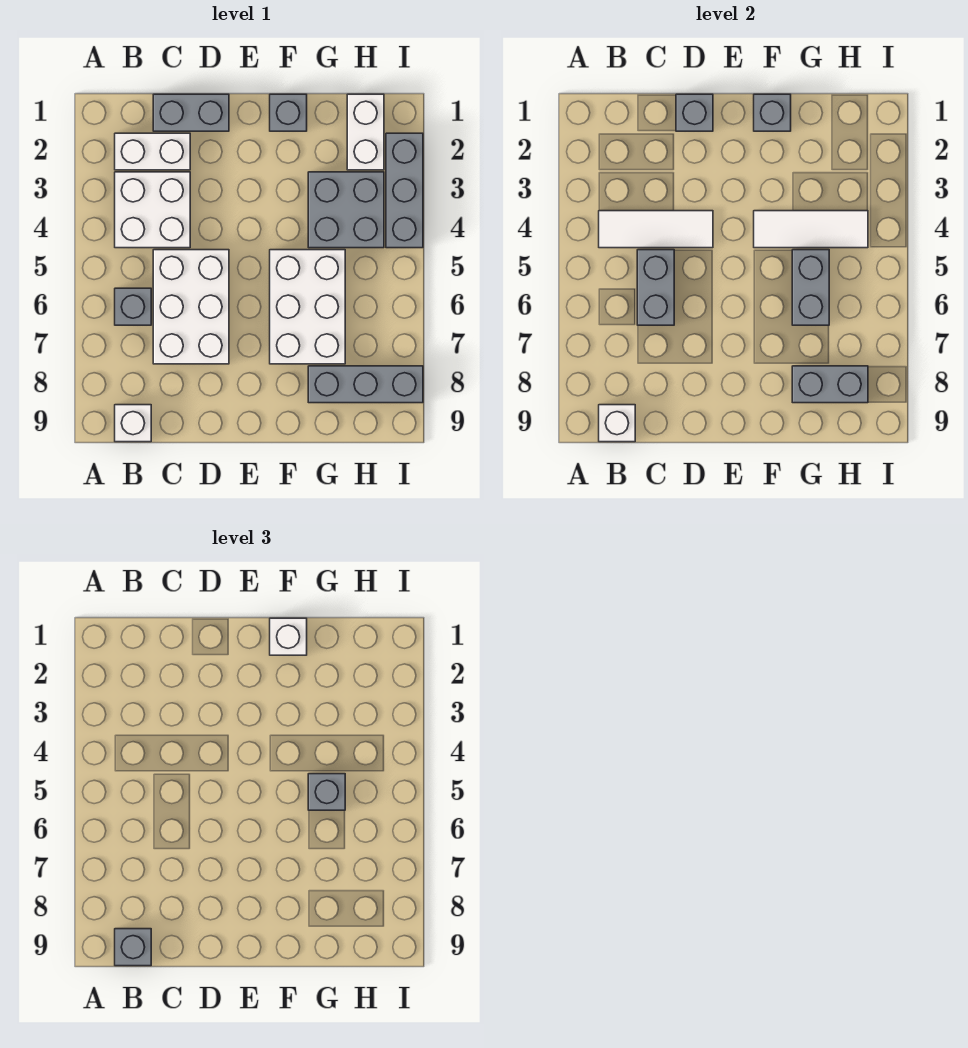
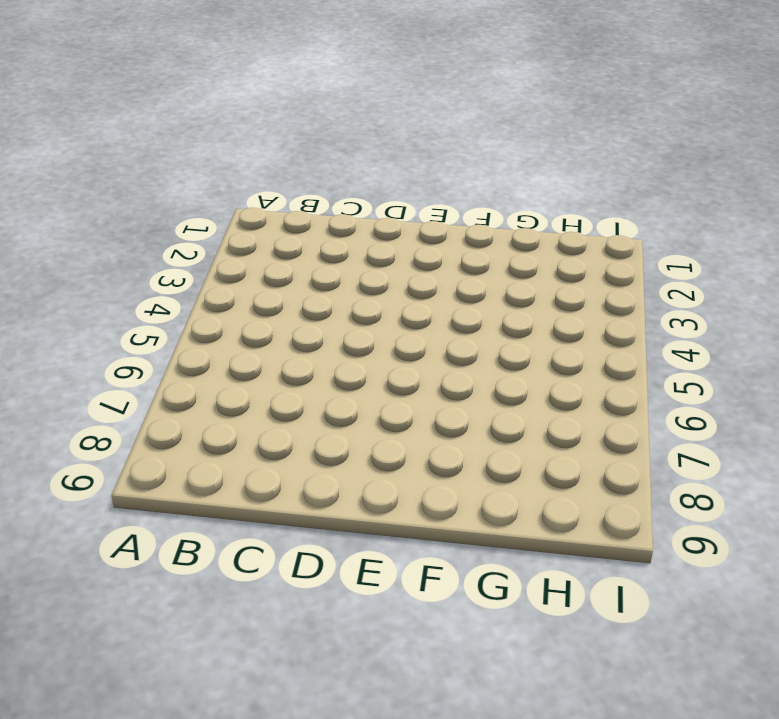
none -> white 1x2 brick [115,133,190,170]
none -> white 2x2 brick [115,172,190,248]
none -> grey 1x1 brick [115,288,151,325]

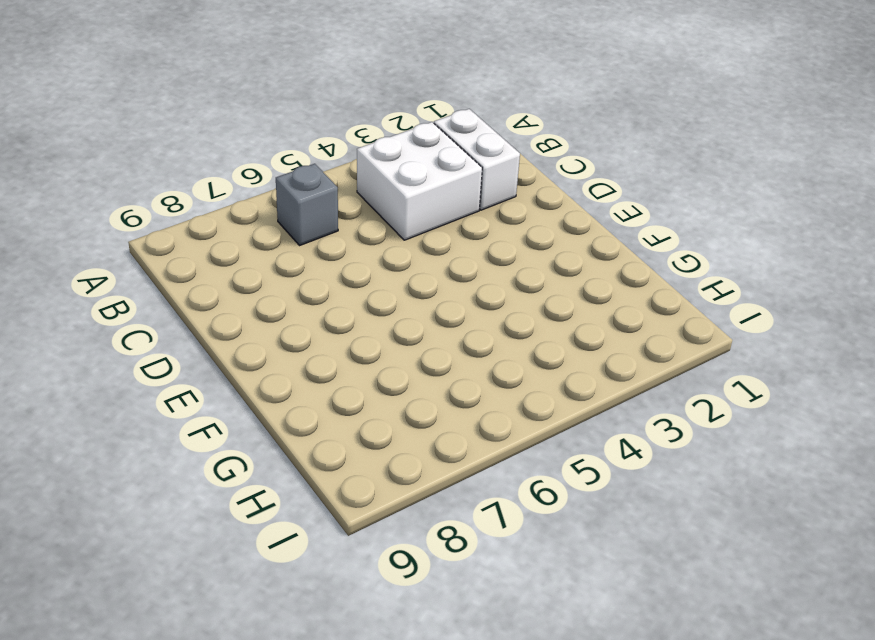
none -> white 1x1 brick [115,405,151,442]
none -> grey 1x2 brick [153,94,229,131]
none -> white 2x3 brick [153,250,229,364]

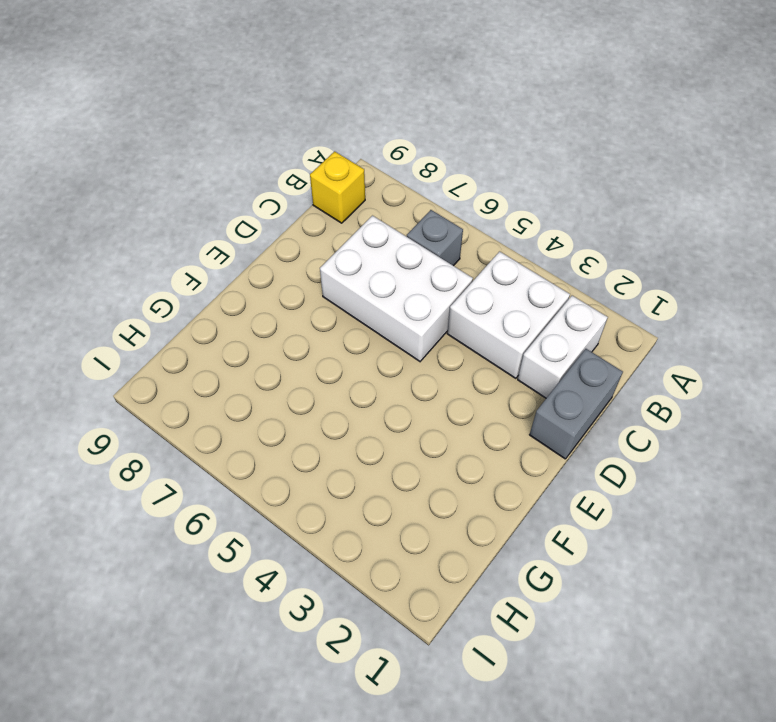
yellow 1x1 brick [310,151,365,223] -> white 1x1 brick [115,405,151,442]
none -> grey 1x1 brick [270,94,307,131]
none -> white 2x3 brick [270,250,345,364]
none -> grey 2x2 brick [308,172,384,248]

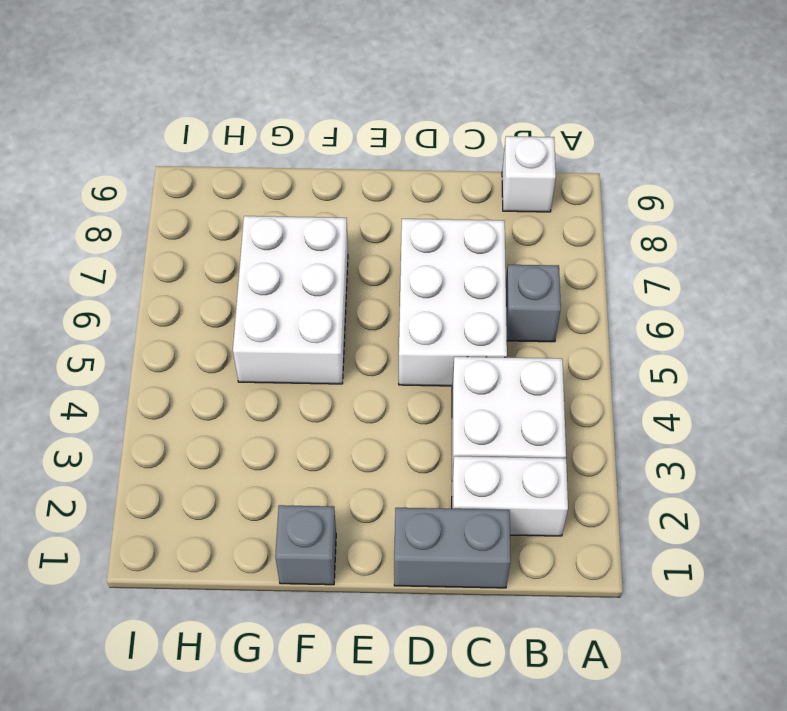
none -> grey 2x2 brick [308,172,384,248]
none -> grey 1x3 brick [308,366,423,403]
none -> white 1x2 brick [347,94,384,170]

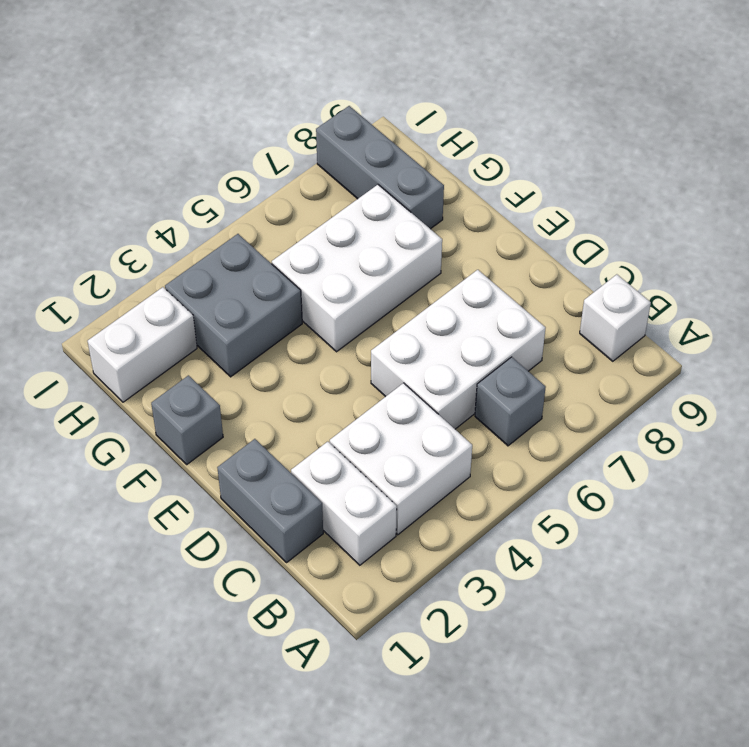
none -> grey 1x3 brick [386,133,423,248]
none -> white 1x3 tile [599,211,713,248]
none -> white 1x1 brick [599,405,635,442]

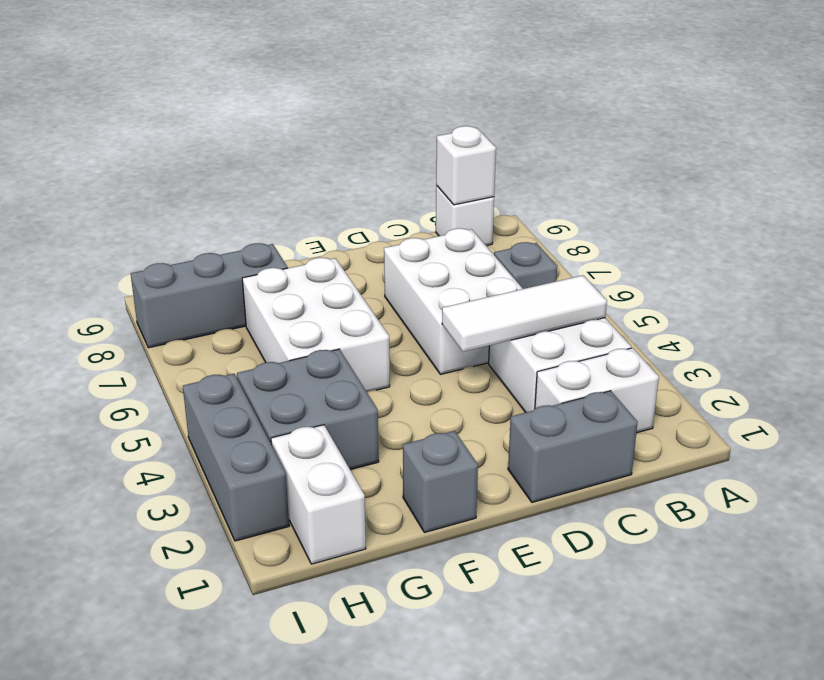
none -> grey 1x2 brick [637,250,674,325]
none -> grey 1x1 brick [676,94,713,131]
none -> grey 1x1 brick [754,94,791,131]

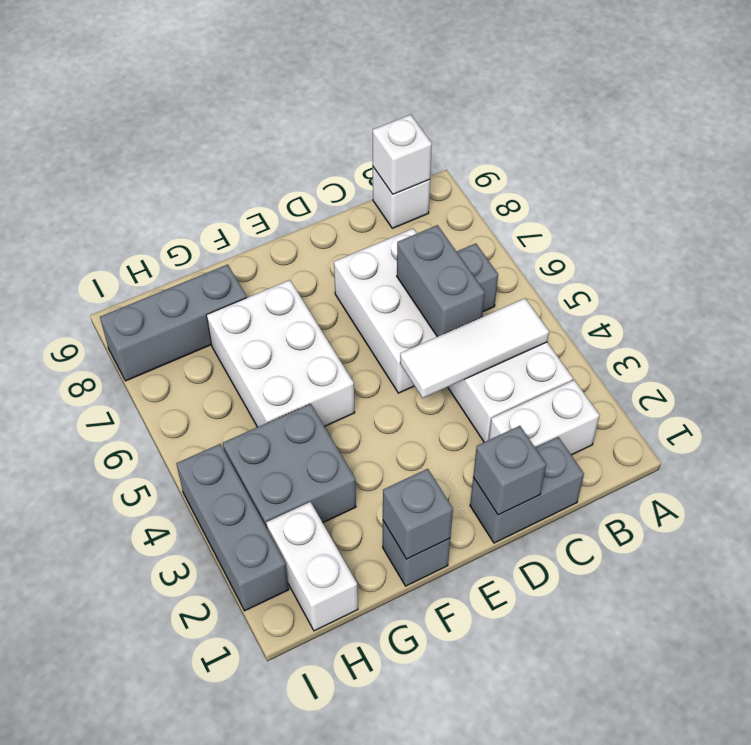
none -> white 1x3 tile [754,211,868,248]
none -> grey 1x2 brick [792,250,829,325]
none -> grey 1x2 brick [792,366,868,403]

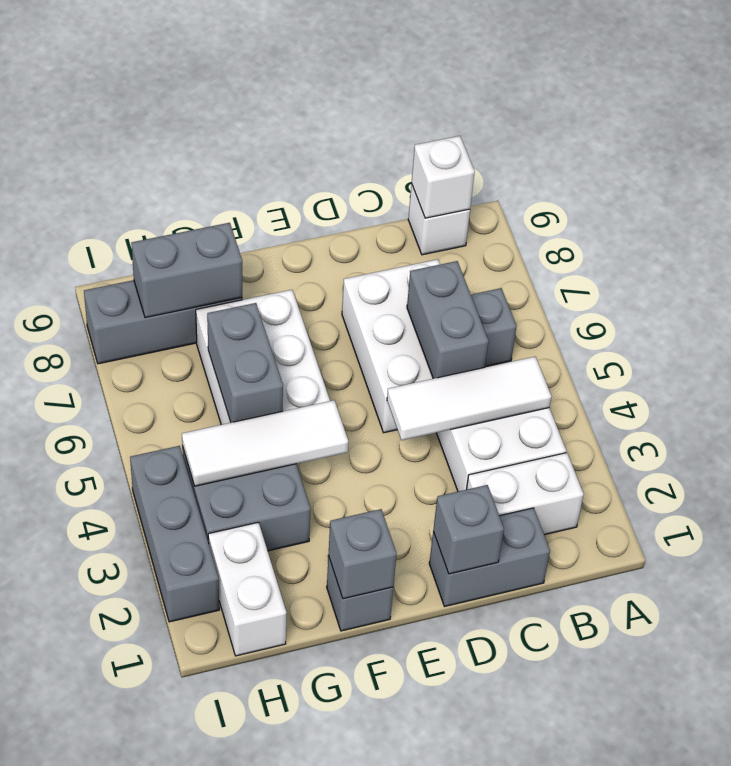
none -> grey 1x1 brick [115,929,151,966]
none -> white 1x1 brick [270,618,307,655]
none -> grey 1x1 brick [308,774,345,810]

